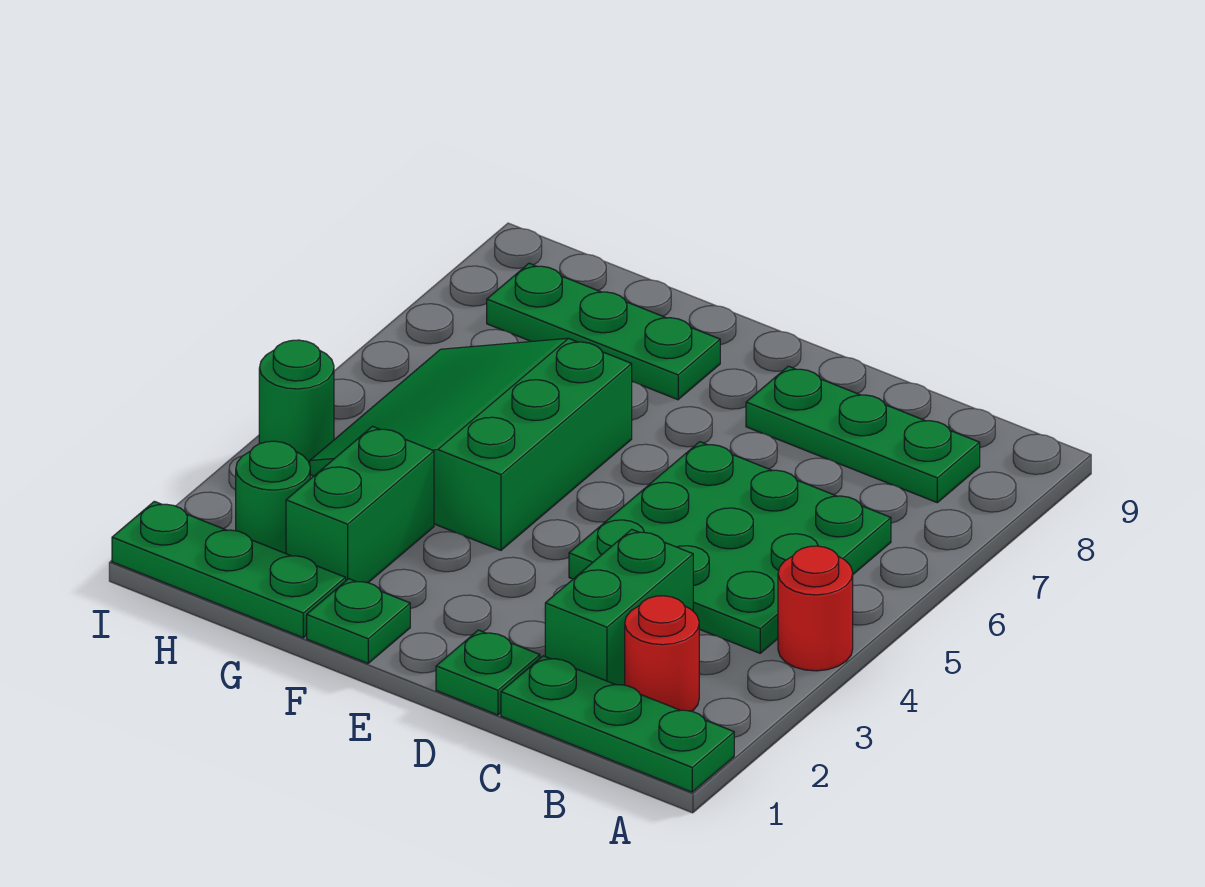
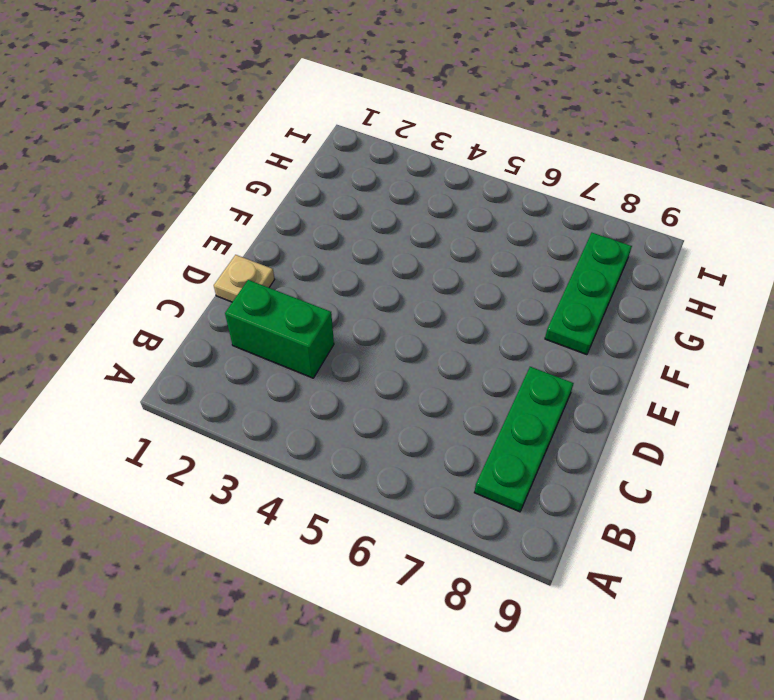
tan 1x1 plate [214,255,275,302] -> green 1x1 plate [436,630,540,715]
none -> green 1x3 plate [501,656,734,792]
none -> red 1x1 round brick [778,546,853,671]
none -> red 1x1 round brick [625,596,699,711]

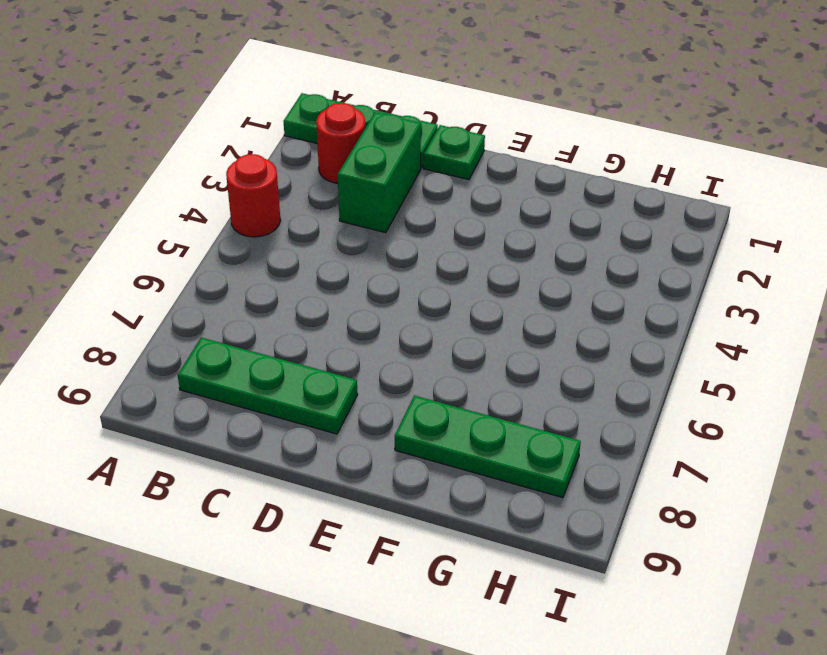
none -> green 3x3 plate [569,442,891,653]
none -> green 1x1 plate [307,579,410,663]
none -> green 3x3 slope [310,338,632,550]

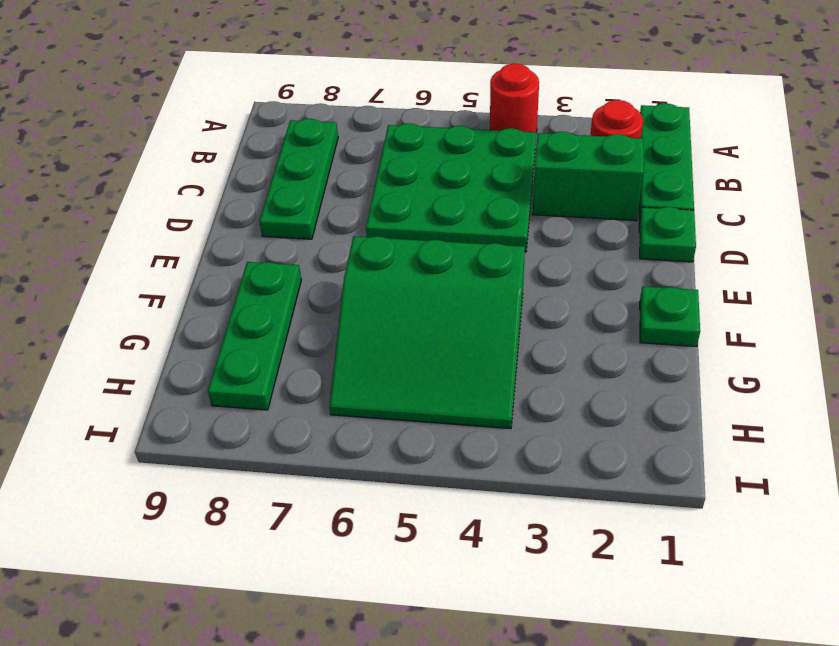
none -> green 1x3 plate [112,501,346,638]
none -> green 1x2 brick [286,426,434,583]
none -> green 1x1 round brick [236,441,310,553]

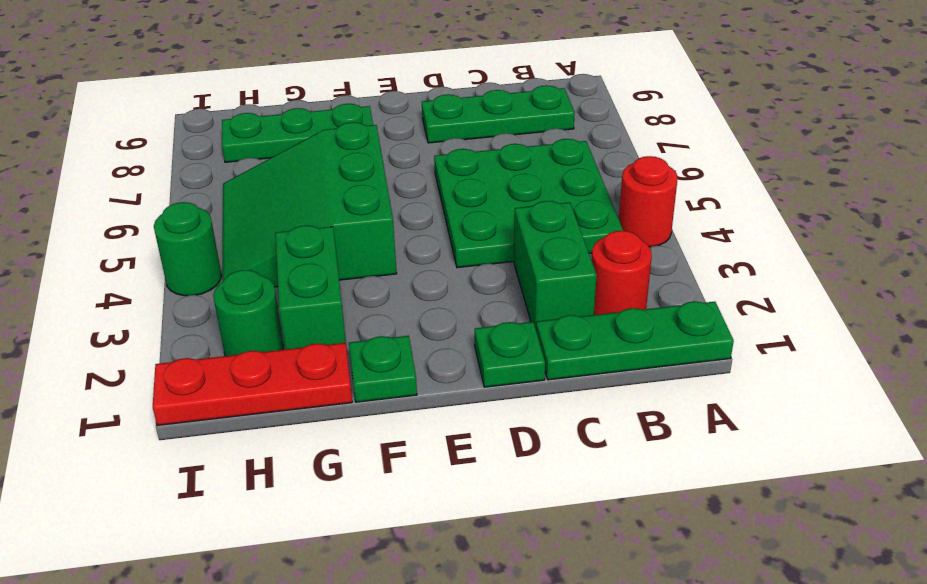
red 1x3 plate [153,343,352,425] -> green 1x3 plate [112,501,346,638]

